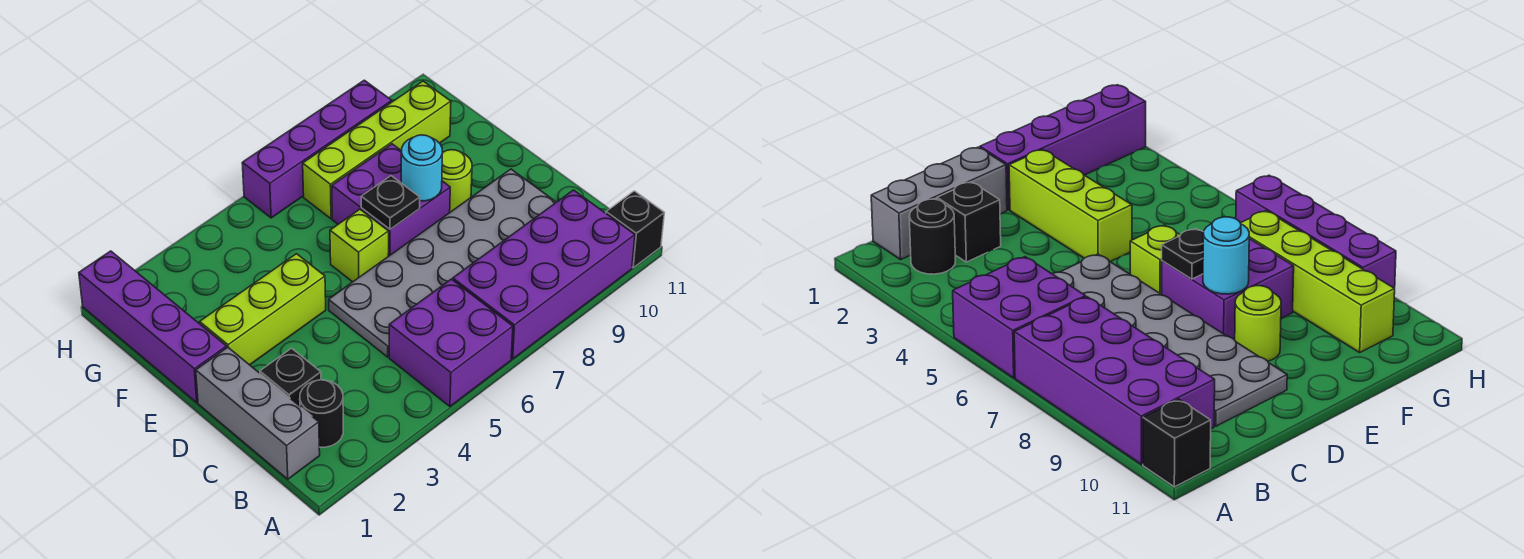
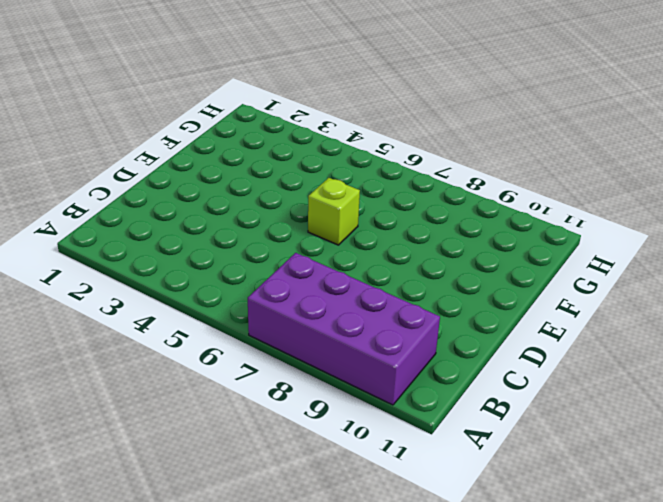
none -> purple 2x2 brick [389,279,513,406]
none -> black 1x1 brick [606,191,664,268]
none -> grey 1x3 brick [196,347,320,479]

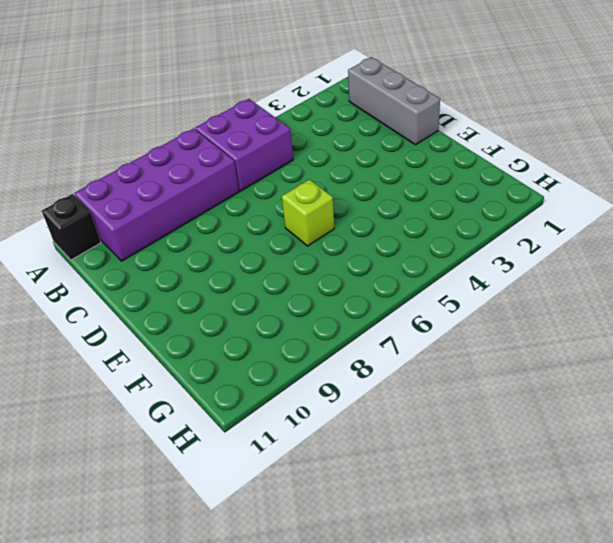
none -> black 1x1 round brick [300,380,343,447]
none -> black 1x1 brick [260,348,321,406]
none -> grey 2x6 plate [329,169,556,357]

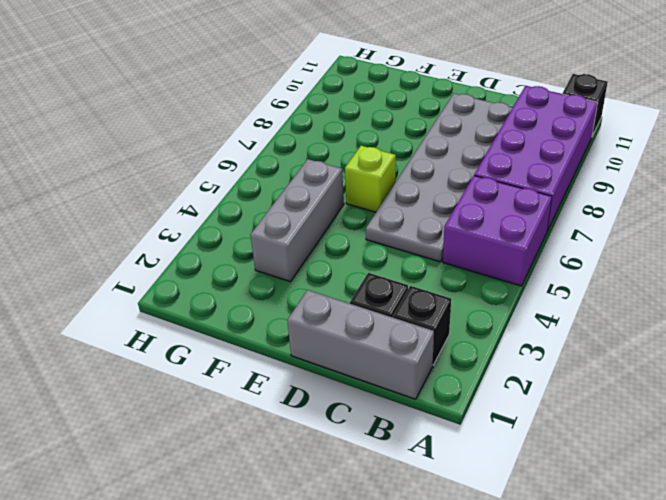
black 1x1 brick [393,286,451,365] -> black 1x1 round brick [300,380,343,447]
grey 1x3 brick [251,159,344,282] -> none
none -> purple 1x4 brick [79,251,227,403]
none -> lime 1x3 brick [200,254,326,365]
none -> purple 2x2 brick [332,144,450,256]

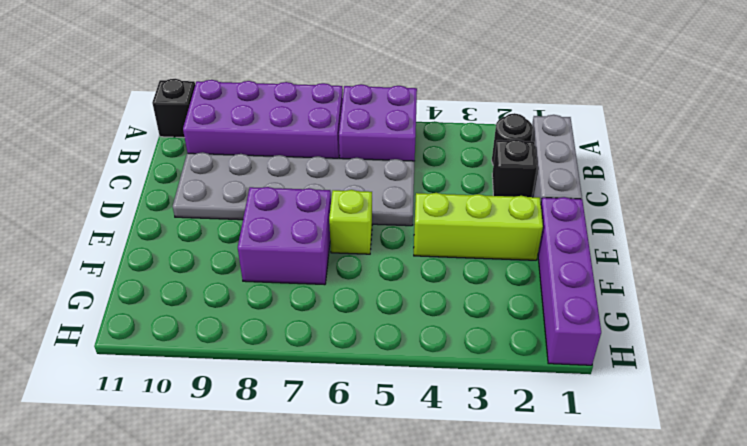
none -> lime 1x1 round brick [442,150,472,212]
none -> lime 1x4 brick [303,81,451,219]
none -> purple 1x4 brick [242,80,392,218]

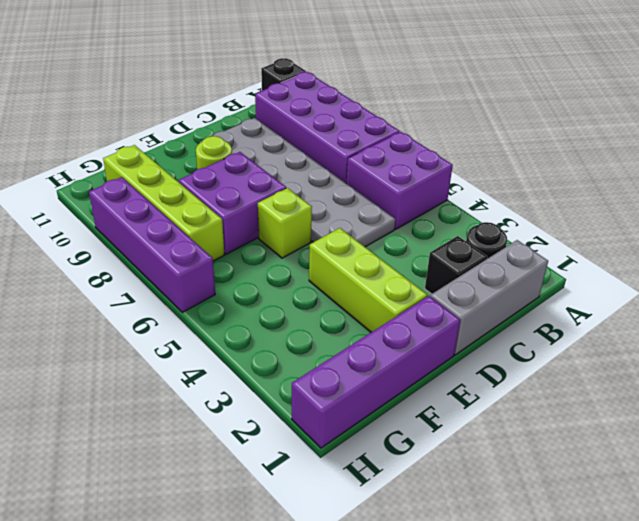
none -> black 1x1 plate [361,176,420,229]
none -> cyan 1x1 round brick [401,135,442,201]

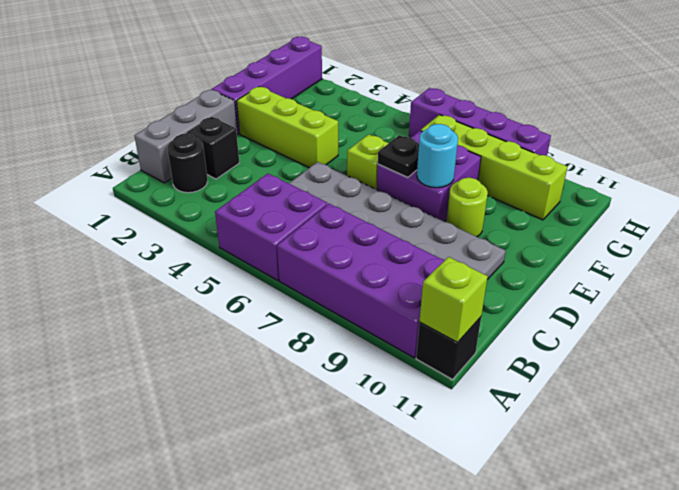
lime 1x1 brick [419,257,488,343] -> none

